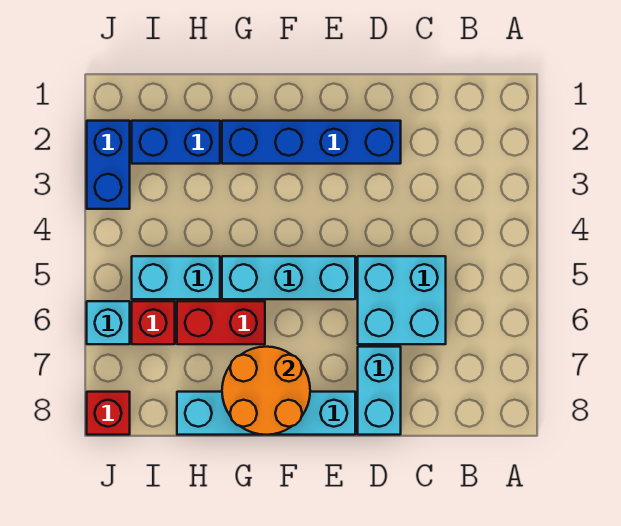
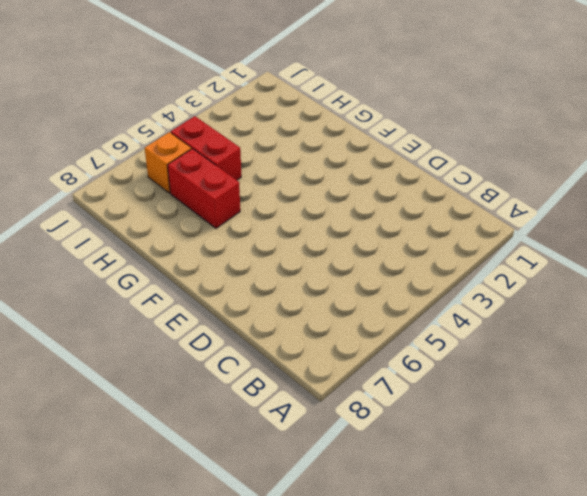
red 1x2 brick [171,116,241,180] -> cyan 1x2 brick [132,256,220,299]
orange 1x1 brick [145,132,191,193] -> red 1x1 brick [132,301,175,344]
none -> cyan 2x2 brick [358,256,446,344]
none -> blue 1x4 brick [222,121,401,164]
none -> cyan 1x2 brick [358,347,401,435]

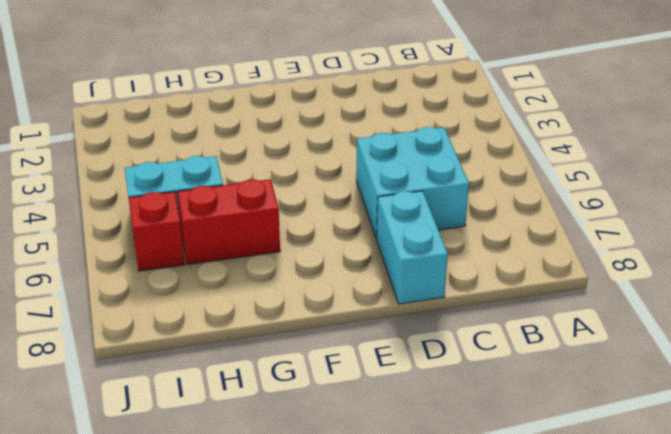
none -> blue 1x4 brick [222,121,401,164]
none -> cyan 1x3 brick [222,256,355,299]
none -> cyan 1x4 brick [177,392,355,435]

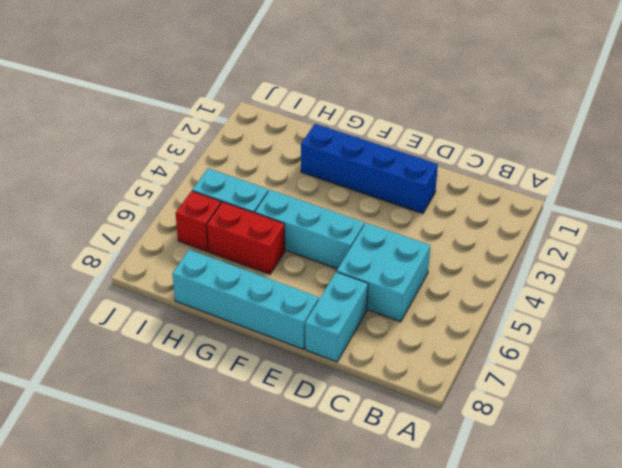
none -> blue 1x2 brick [132,121,220,164]
none -> blue 1x2 brick [87,121,130,209]
none -> cyan 1x1 brick [87,301,130,344]

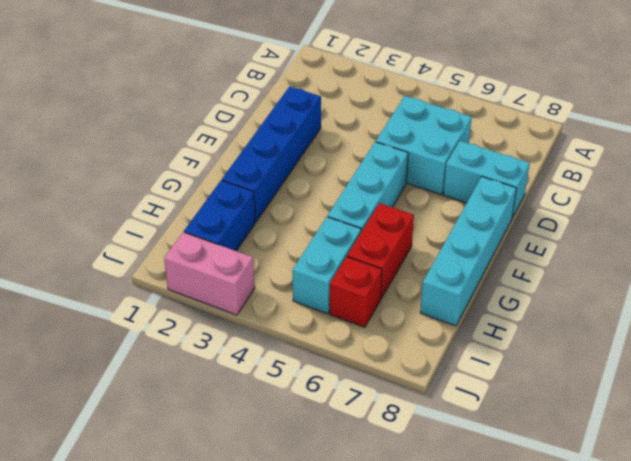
pink 1x2 brick [164,232,255,315] -> blue 1x2 brick [87,121,130,209]
none -> cyan 1x1 brick [87,301,130,344]
none -> red 1x1 brick [87,392,130,435]
none -> orange 2x2 round brick [222,347,310,435]

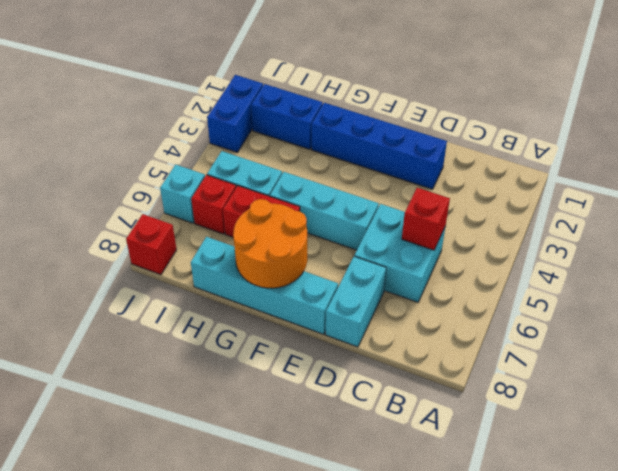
red 1x1 brick [402,188,450,250] -> none

